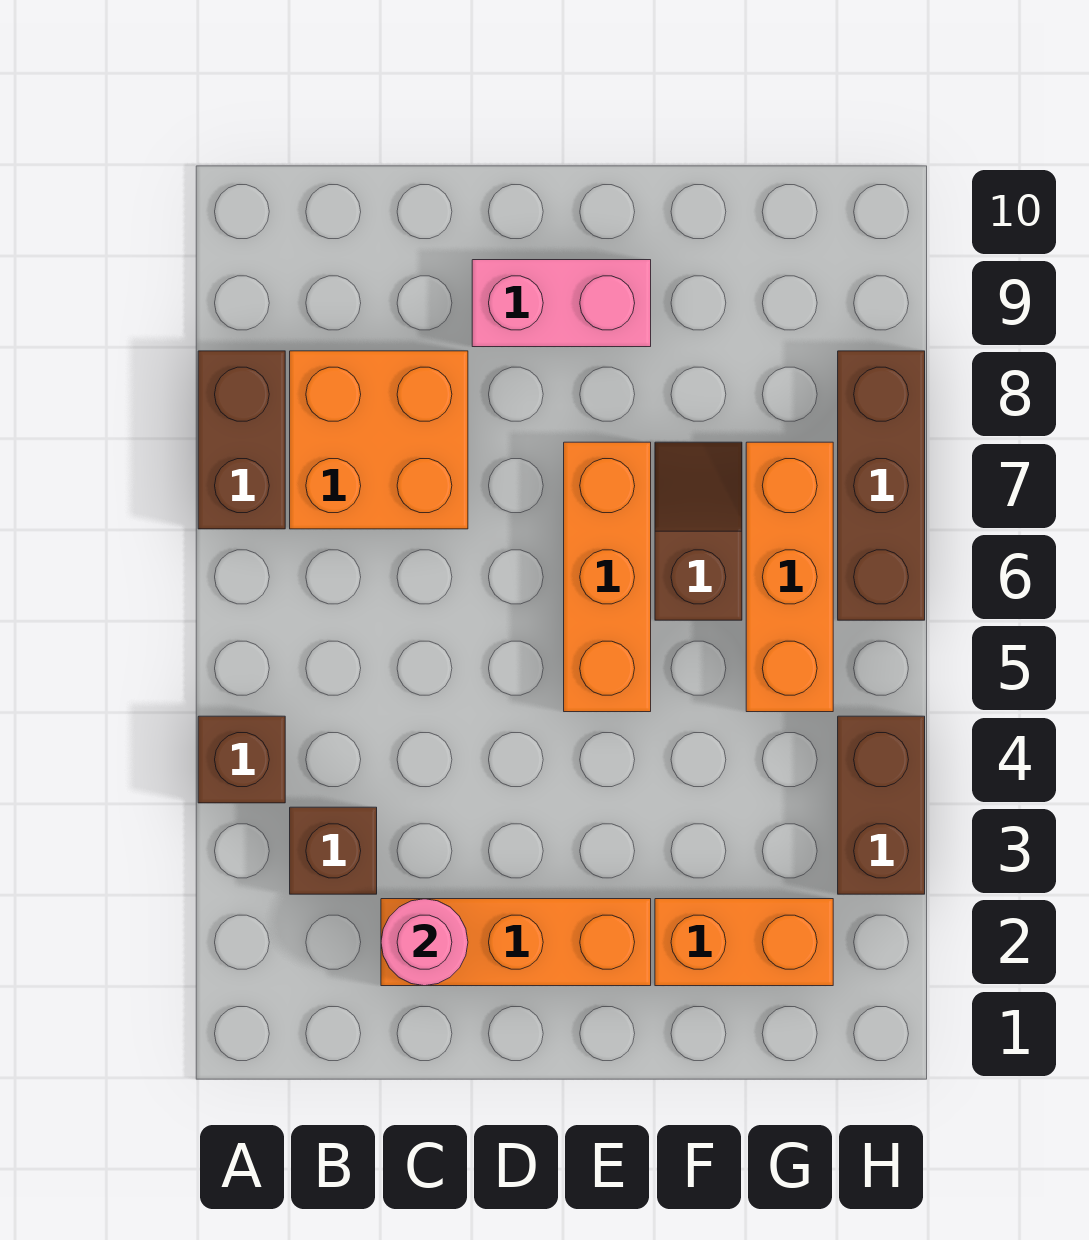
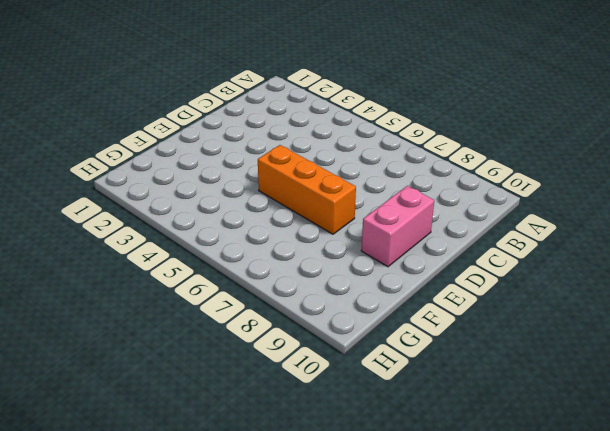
none -> brown 1x1 brick [198,716,285,803]
none -> brown 1x2 brick [198,351,285,529]
none -> brown 1x1 brick [290,807,377,894]

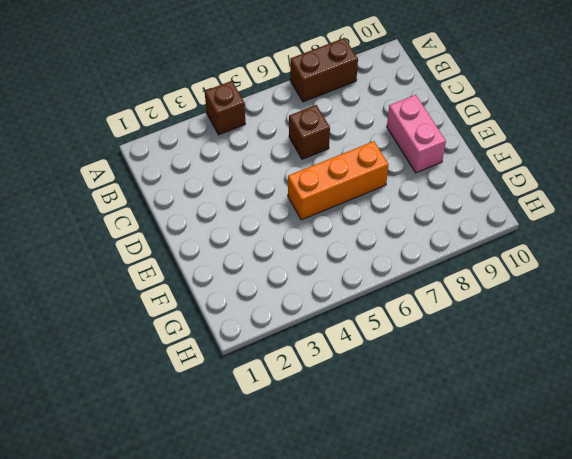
brown 1x1 brick [289,105,330,159] -> brown 1x1 brick moved to [290,807,377,894]
none -> orange 2x2 brick [290,351,468,529]
none -> orange 1x3 brick [381,899,651,986]
none -> orange 1x2 brick [655,899,833,986]

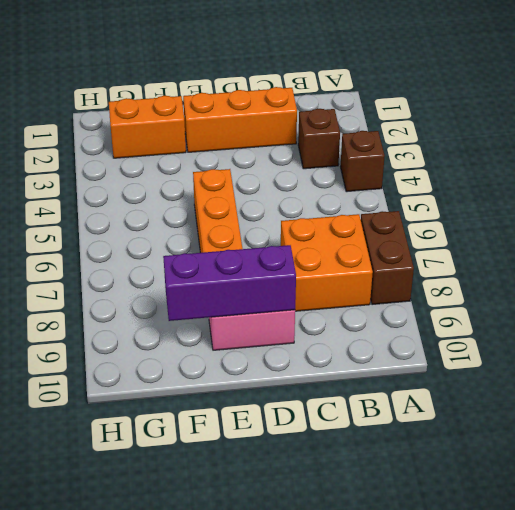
purple 1x3 brick [163,245,296,321] -> none
none -> brown 1x2 slope [655,442,742,620]
none -> orange 1x3 brick [746,442,833,712]
none -> brown 1x2 brick [838,716,925,894]

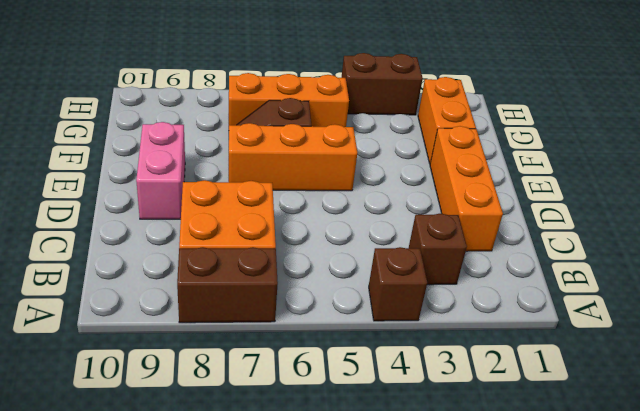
none -> brown 1x3 brick [838,351,925,620]
none -> pink 1x1 round brick [381,899,468,986]

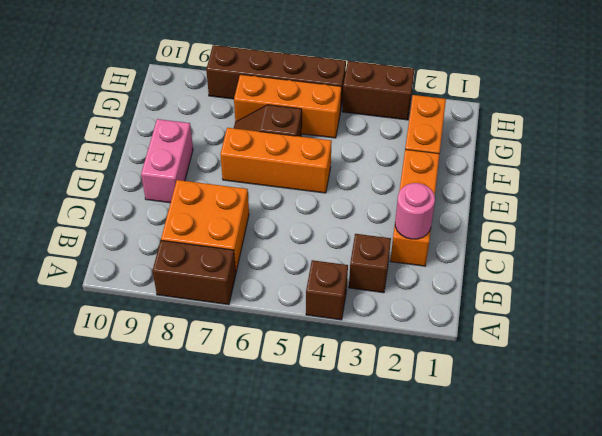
brown 1x4 brick [206,45,346,112] -> brown 1x3 brick [838,351,925,620]

